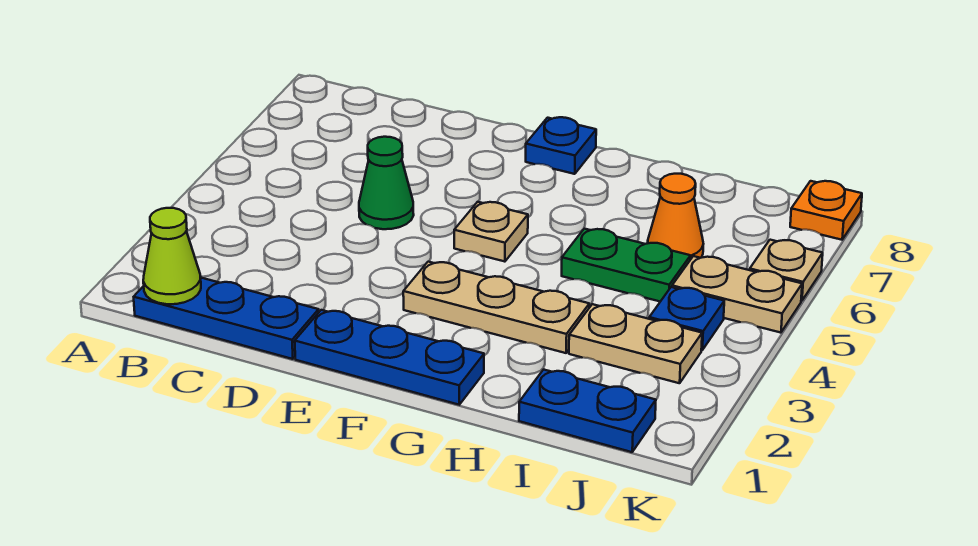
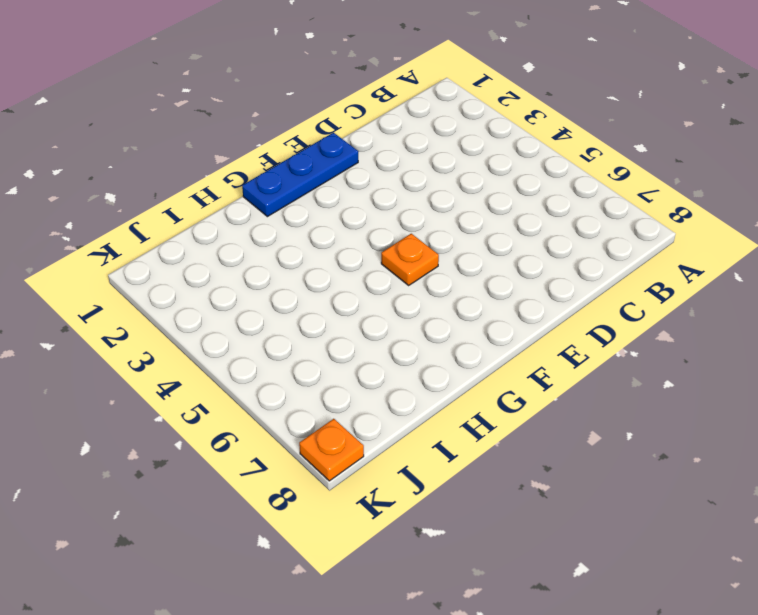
orange 1x1 plate [381,234,439,285] -> tan 1x1 plate [454,202,528,262]
none -> blue 1x3 plate [134,278,319,359]
none -> green 1x1 cone [359,137,414,229]
none -> tan 1x3 plate [403,262,589,353]

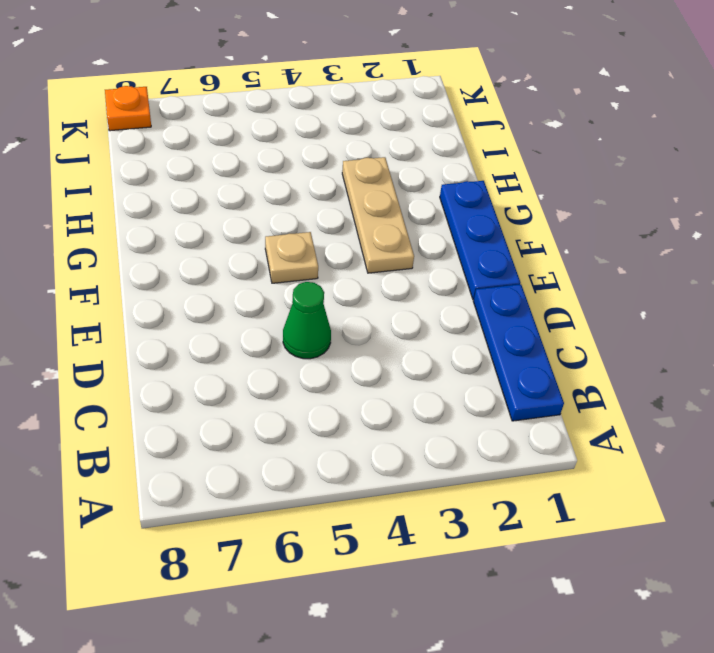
none -> blue 1x1 plate [526,117,596,174]
none -> green 1x2 plate [562,229,691,302]
none -> blue 1x2 plate [519,370,656,452]

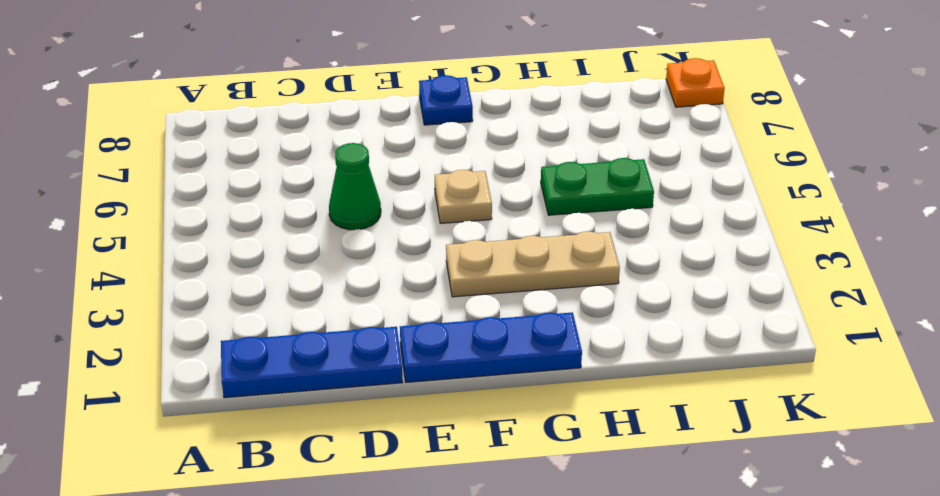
none -> blue 1x2 plate [519,370,656,452]
none -> tan 1x2 plate [569,304,702,383]
none -> orange 1x1 cone [648,174,703,260]

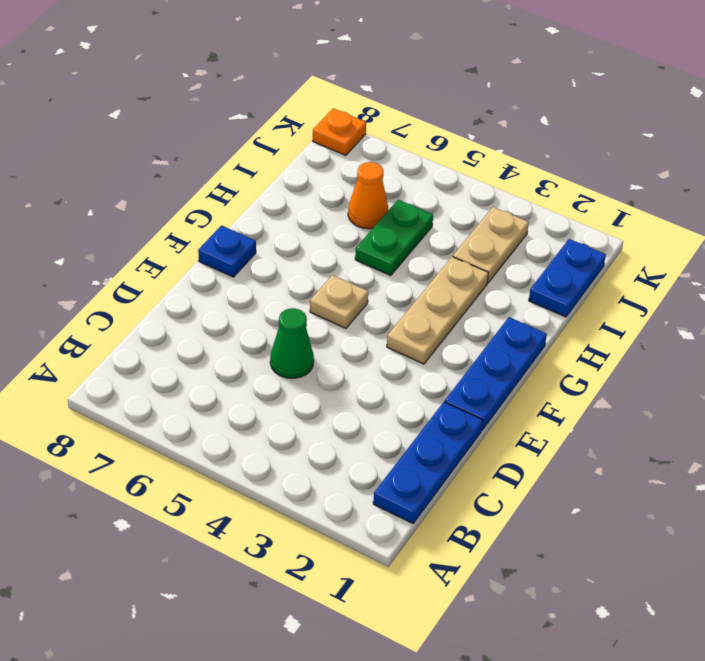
none -> blue 1x1 plate [649,287,724,350]
none -> tan 1x2 plate [672,256,802,333]
none -> tan 1x1 plate [750,240,823,301]

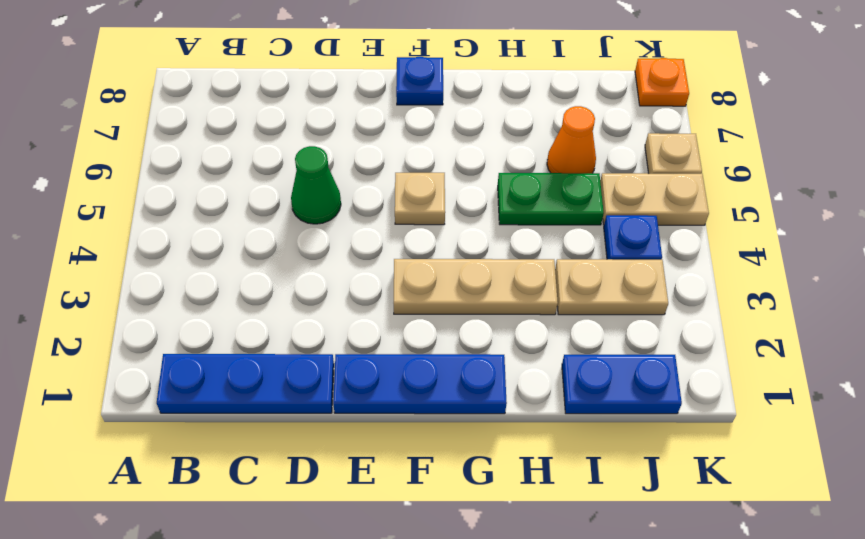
none -> lime 1x1 cone [143,208,201,304]

